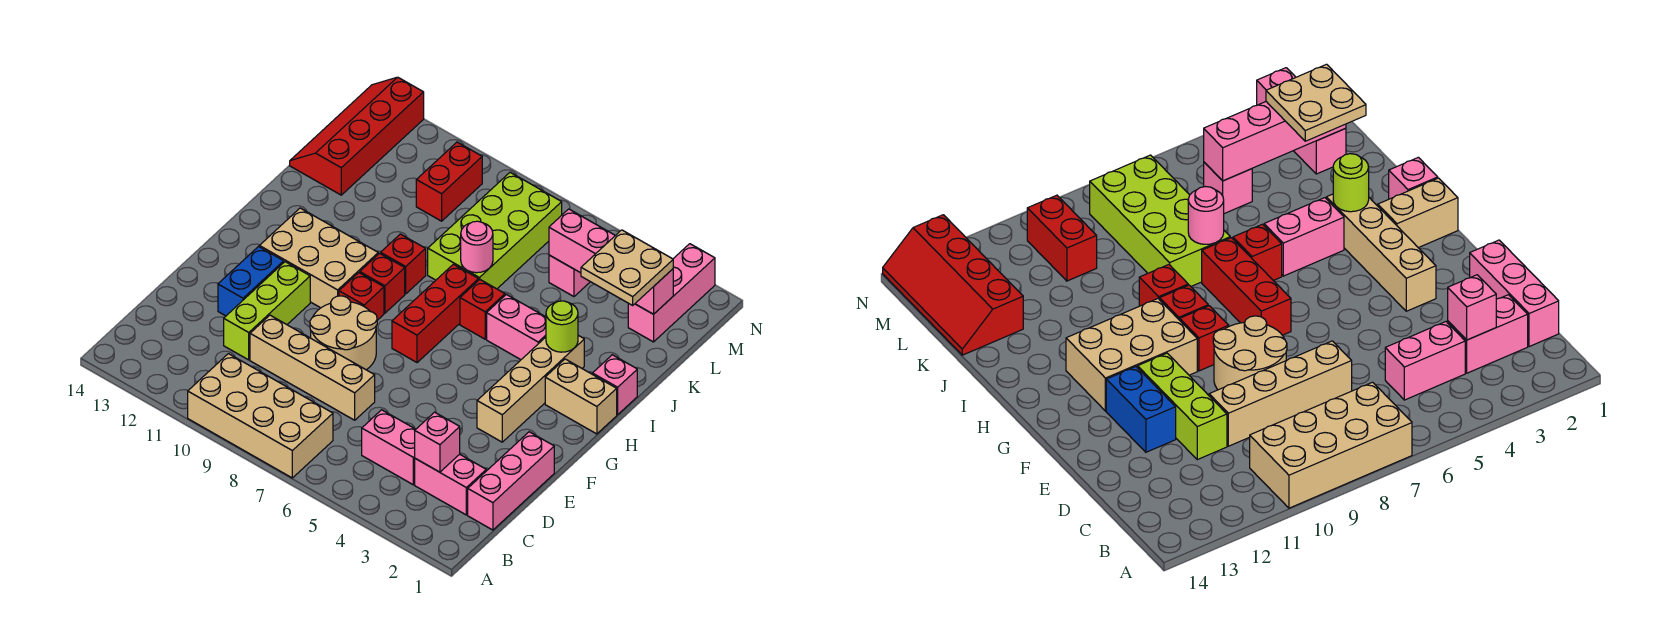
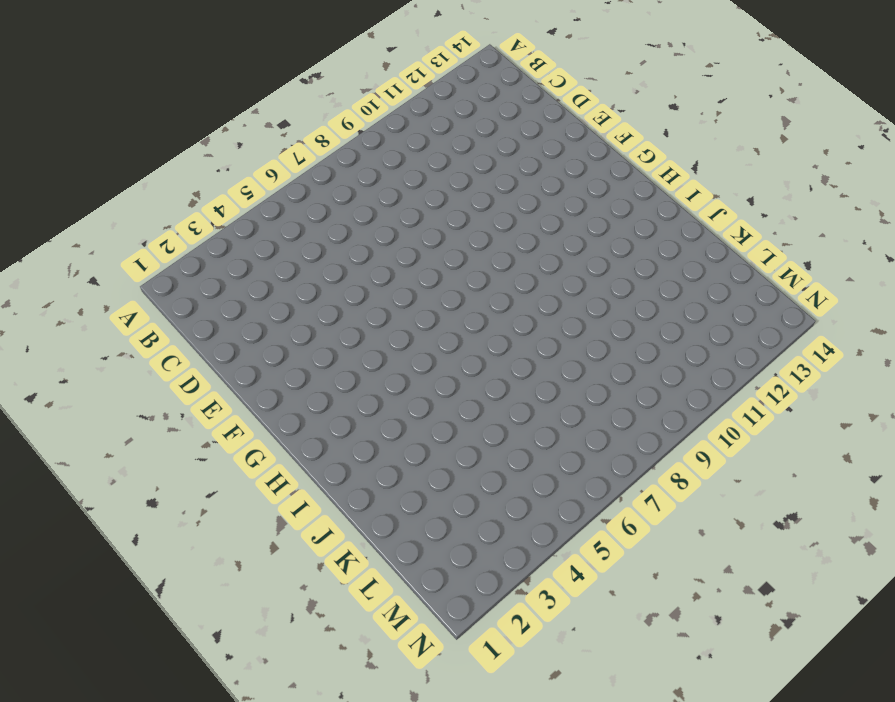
none -> tan 2x4 brick [188,354,333,478]
none -> pink 1x3 brick [468,432,554,530]
none -> pink 1x2 brick [415,454,486,515]

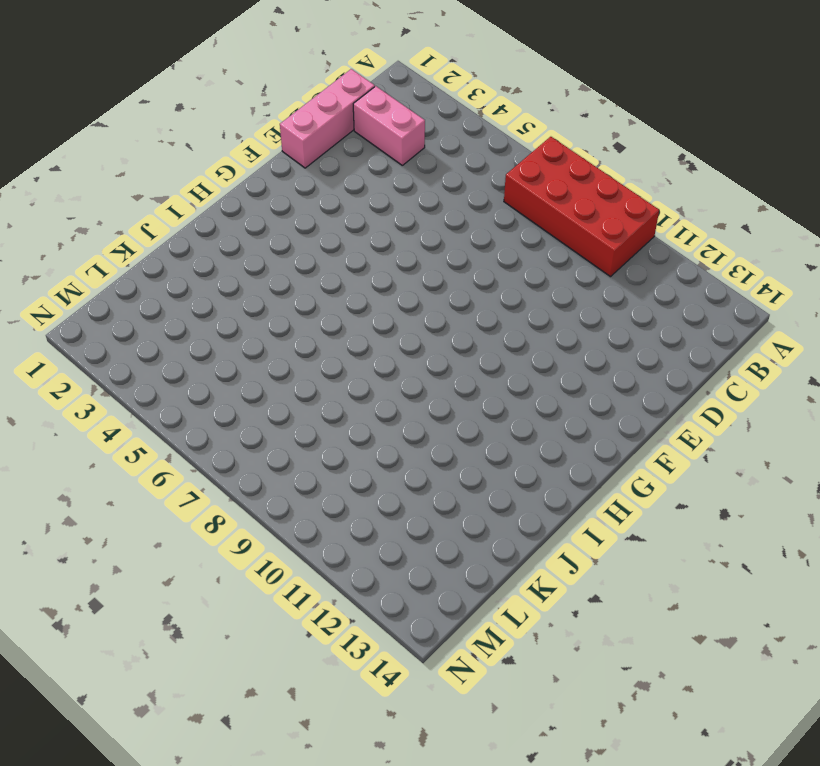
red 2x4 brick [504,137,659,277] -> tan 2x4 brick [188,354,333,478]
none -> pink 1x2 brick [362,410,416,485]
none -> tan 1x4 brick [250,315,375,420]
none -> lime 1x3 brick [224,262,310,360]

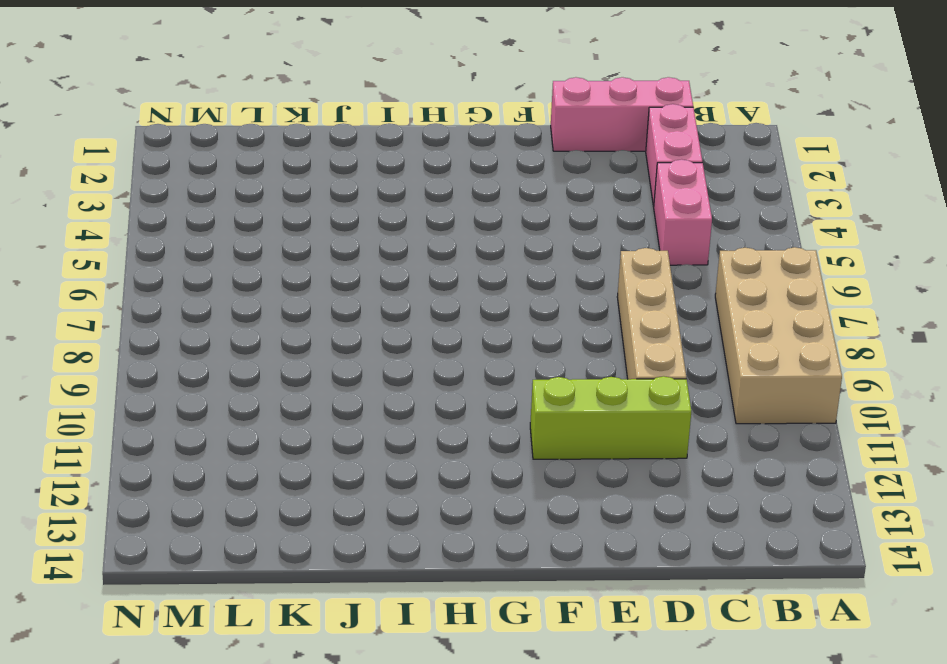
none -> tan 2x2 round brick [310,296,377,370]
none -> blue 1x2 brick [218,247,284,316]
none -> tan 1x4 brick [477,335,584,442]

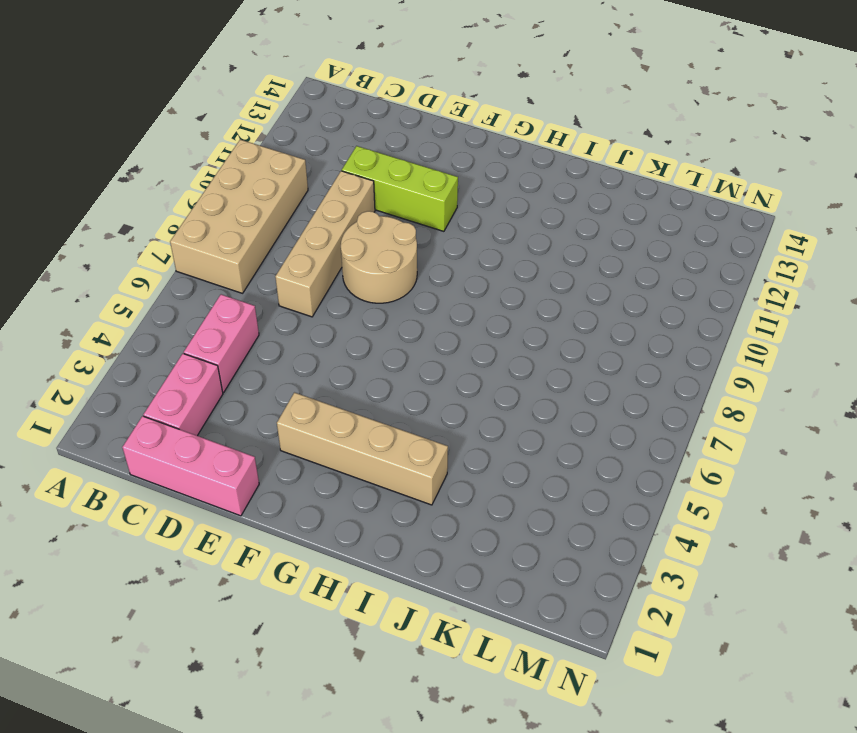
none -> blue 1x2 brick [218,247,284,316]
none -> red 1x3 brick [392,264,479,363]
none -> red 1x1 brick [339,273,384,320]

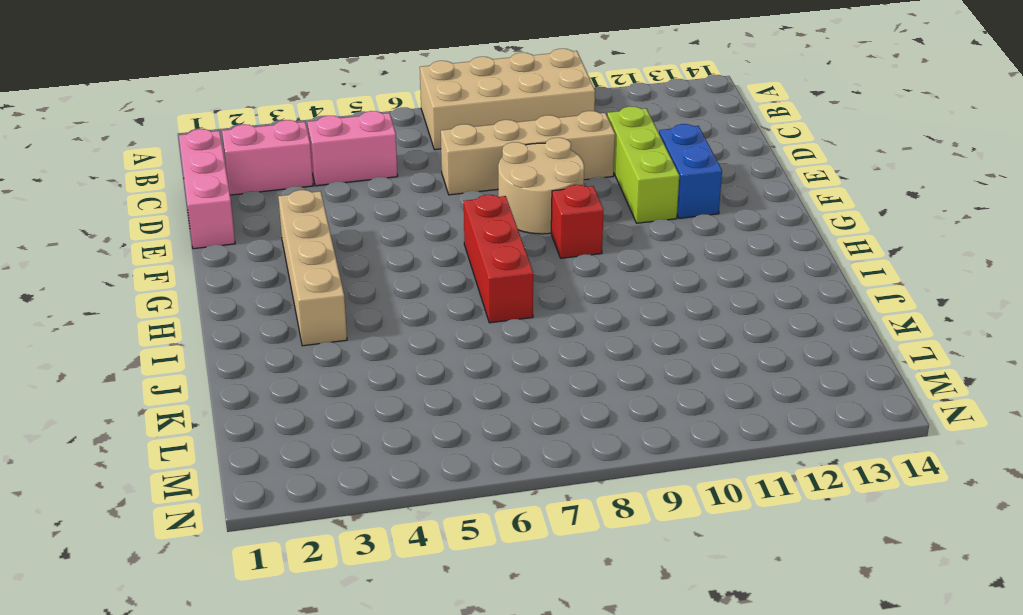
none -> tan 2x3 brick [259,208,378,308]
none -> tan 1x2 brick [545,359,617,434]
none -> red 1x1 brick [360,253,405,313]

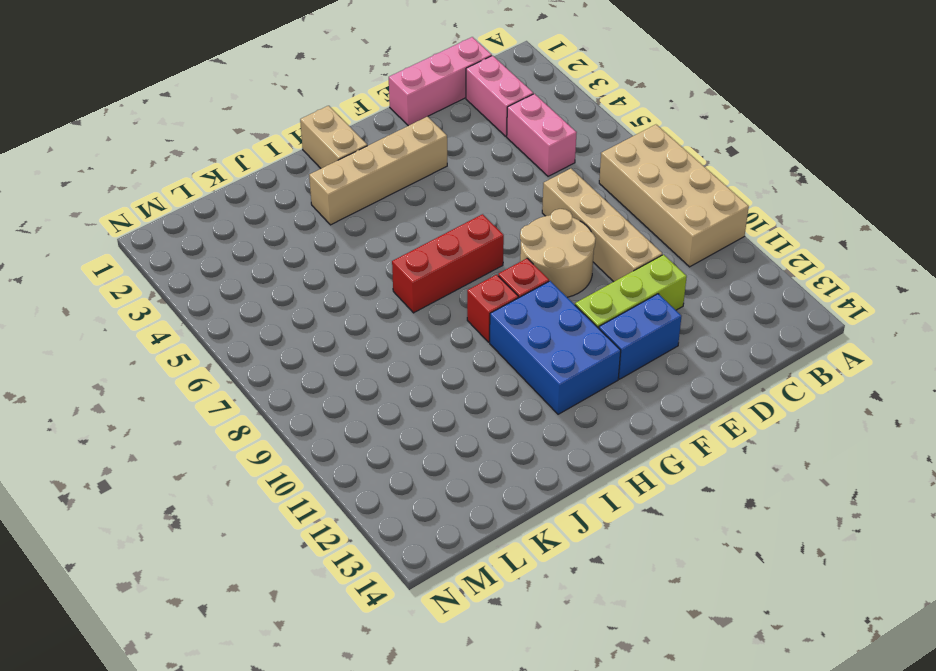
blue 2x3 brick [490,281,621,414] -> tan 2x3 brick [259,208,378,308]
none -> pink 1x1 brick [592,355,637,415]
none -> pink 1x2 brick [487,294,546,360]
none -> red 1x1 brick [460,280,505,339]

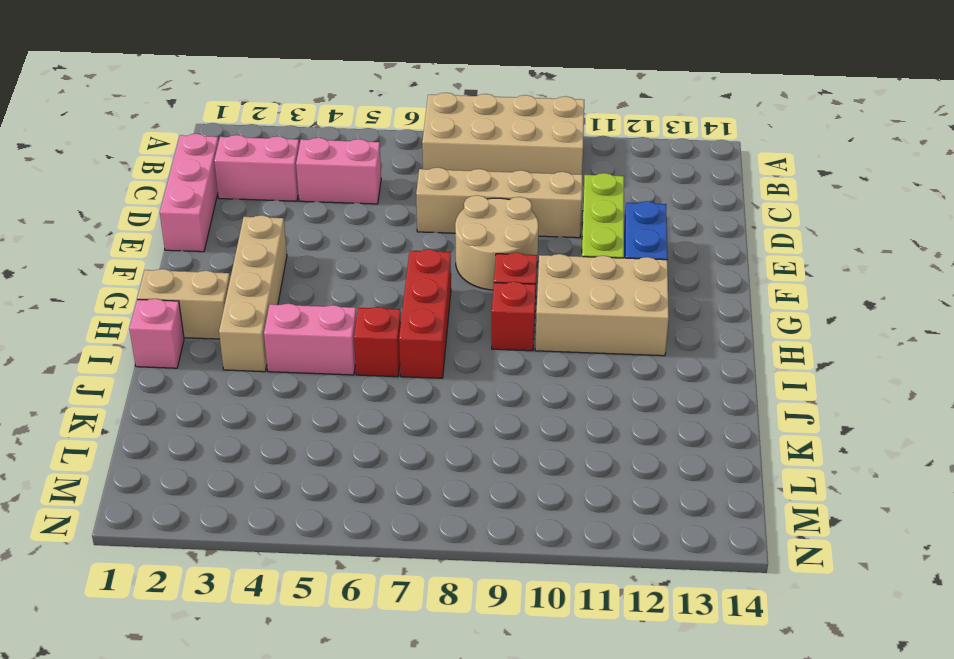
none -> red 1x1 brick [381,234,426,294]
none -> lime 2x4 brick [428,172,562,289]
none -> red 2x4 slope [290,77,424,195]

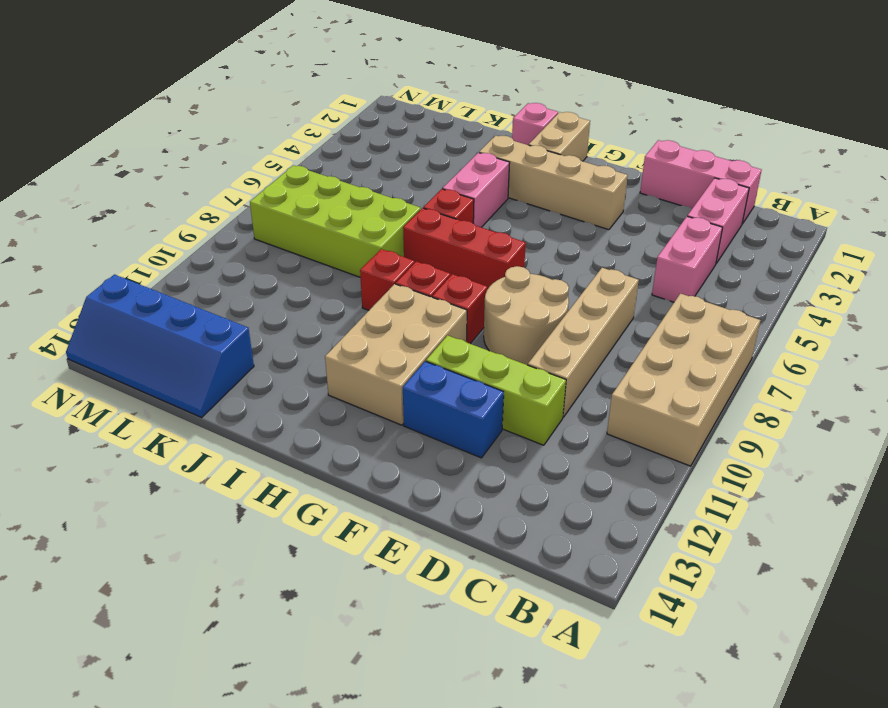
blue 2x4 slope [66,275,254,417] -> red 2x4 slope [290,77,424,195]
none -> pink 1x3 brick [628,244,715,342]
none -> pink 1x1 brick [549,255,590,297]
none -> red 1x2 brick [416,142,482,221]

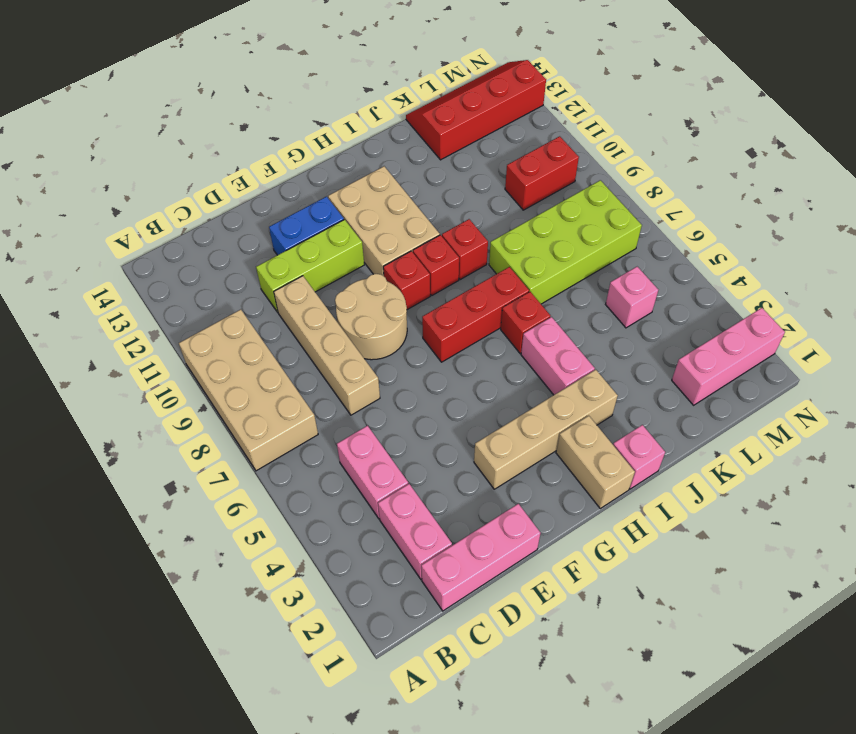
none -> pink 1x1 brick [415,412,460,472]
none -> lime 1x1 round brick [546,301,578,352]
none -> pink 1x1 round brick [461,221,493,273]

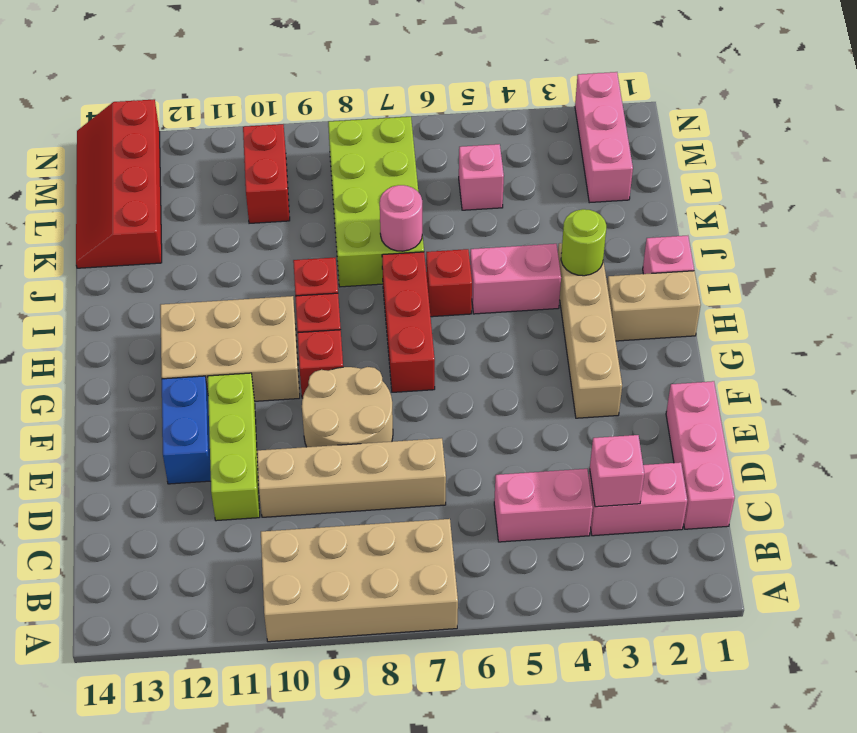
none -> pink 1x4 brick [549,209,673,314]
none -> tan 2x2 plate [581,230,673,305]

